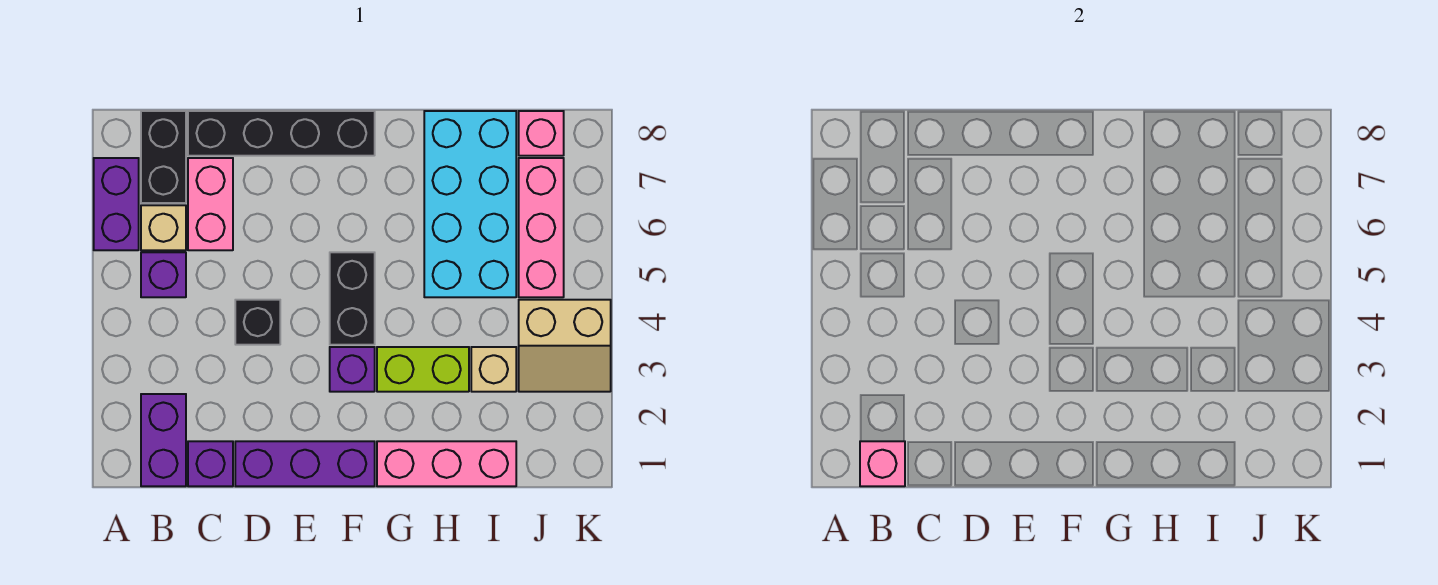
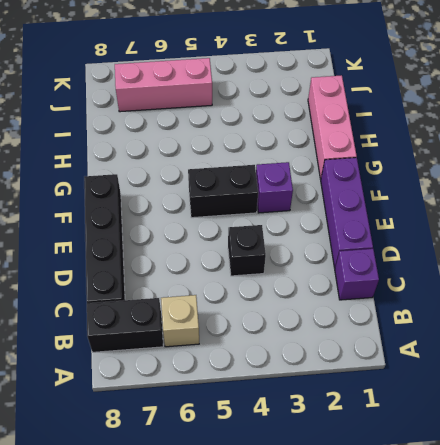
none -> purple 1x2 brick [94,158,139,250]
none -> purple 1x2 brick [141,394,186,486]
none -> purple 1x1 brick [141,252,186,297]

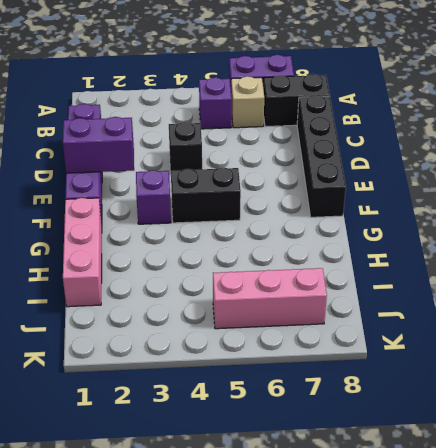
purple 1x2 brick [63,117,134,173] -> purple 1x2 brick moved to [141,394,186,486]
none -> pink 1x2 brick [188,158,233,250]
none -> lime 1x2 brick [377,347,469,392]
none -> cyan 2x4 brick [424,111,516,297]

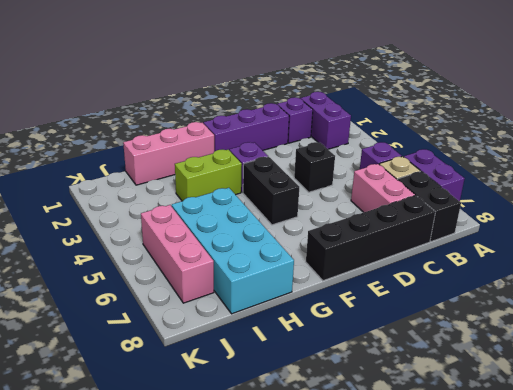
none -> tan 1x1 brick [471,347,516,392]
none -> tan 2x2 slope [519,300,611,392]
none -> pink 1x1 brick [519,111,564,156]

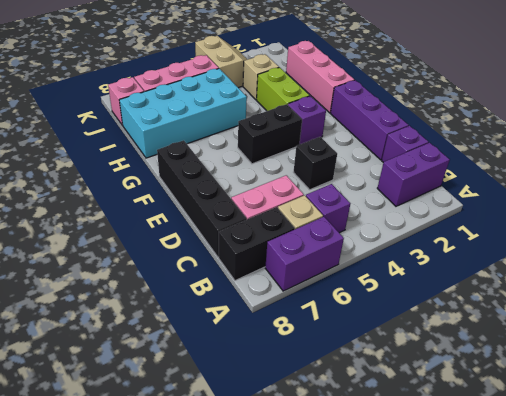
none -> pink 1x1 brick [860,441,905,486]

